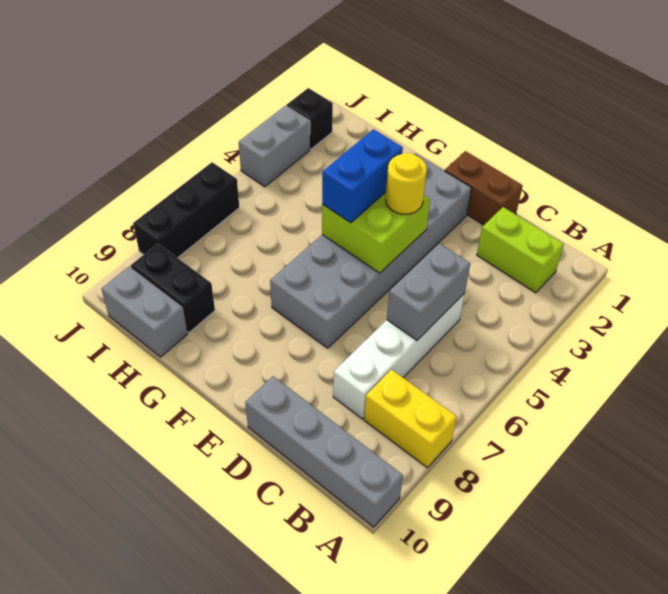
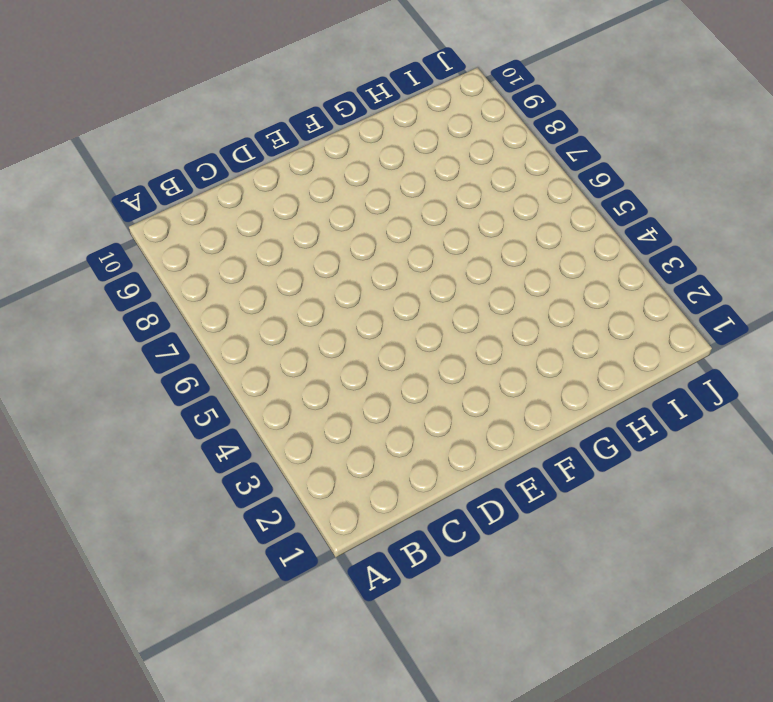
none -> yellow 1x2 brick [364,370,457,468]
none -> grey 1x4 brick [245,376,403,527]
none -> lime 1x2 brick [477,207,564,293]

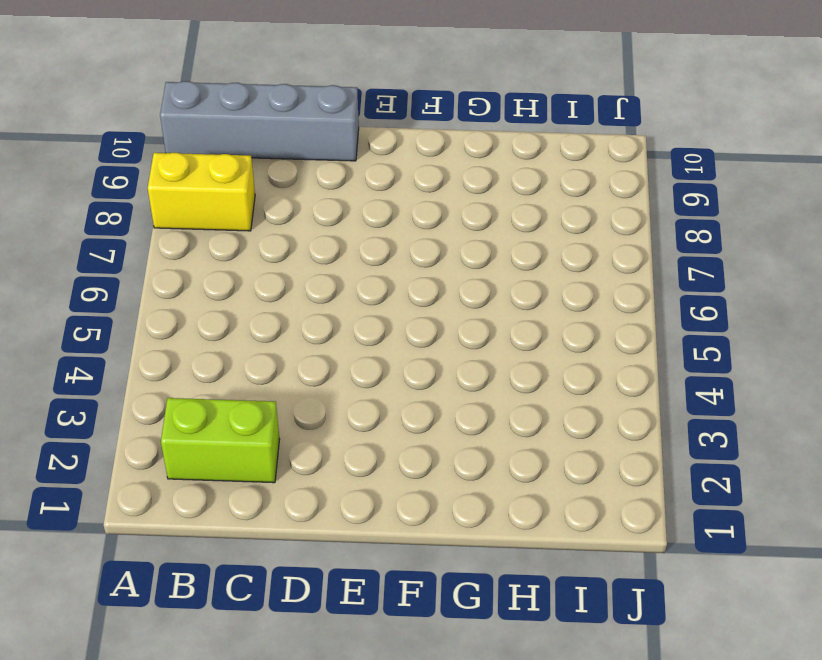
none -> white 1x4 brick [333,293,465,419]
none -> brown 1x2 brick [445,151,523,225]
none -> grey 2x6 brick [270,153,471,348]

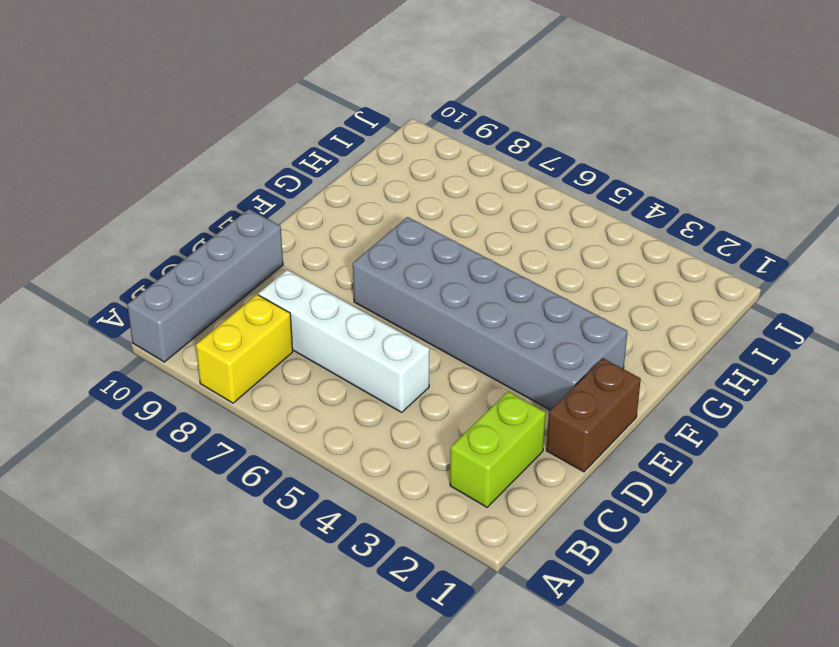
none -> black 1x2 brick [131,244,215,333]
none -> grey 1x2 brick [101,266,188,357]
none -> black 1x1 brick [286,88,333,149]

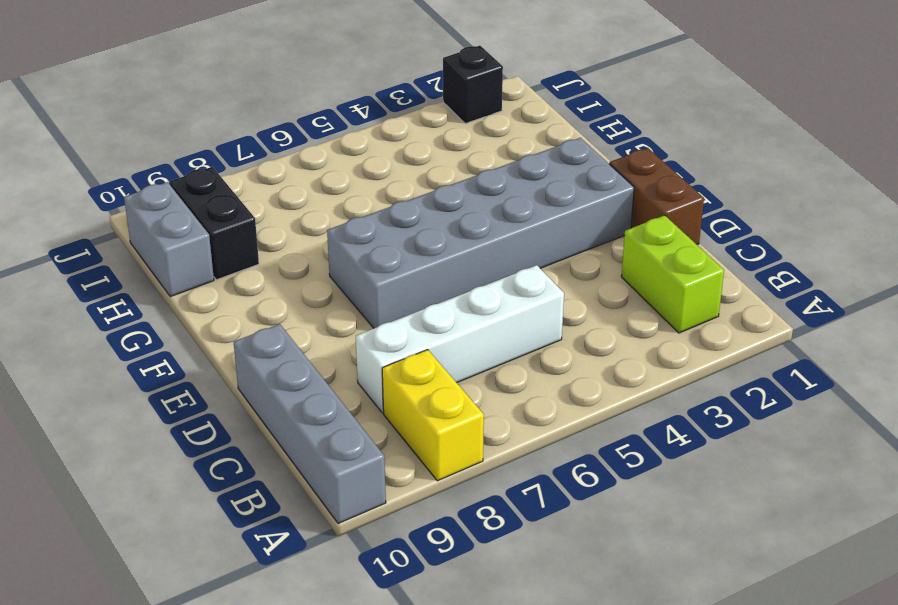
none -> grey 1x2 brick [239,106,310,187]
none -> black 1x3 brick [133,162,239,258]
none -> grey 1x2 brick [387,243,470,340]

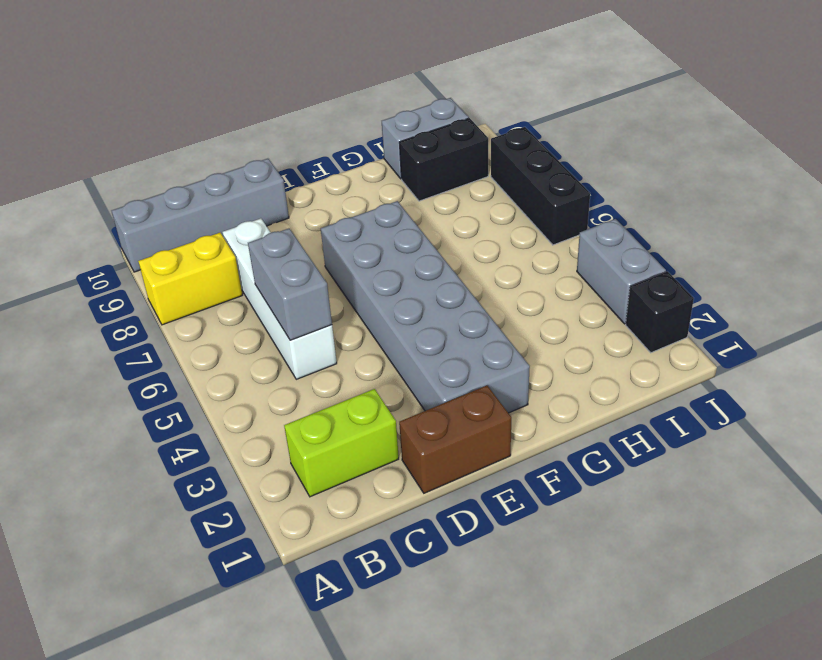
none -> lime 2x2 brick [322,192,430,273]
none -> yellow 1x1 round brick [386,153,427,214]
none -> blue 1x2 brick [322,129,403,223]

